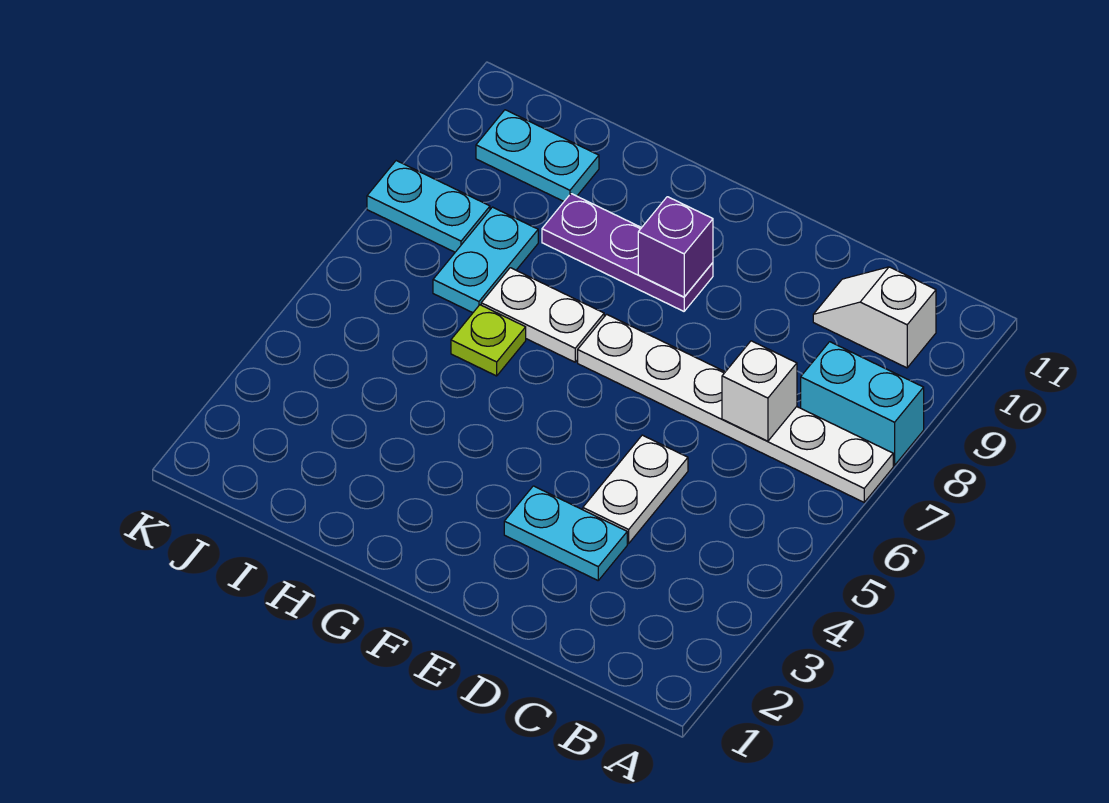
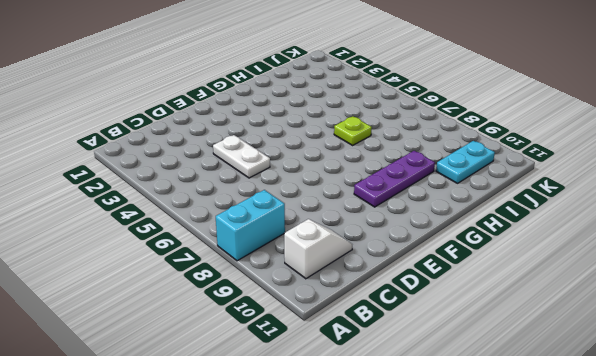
none -> white 1x6 plate [578,314,893,502]
none -> cyan 1x2 plate [504,486,627,580]
none -> white 1x2 plate [481,268,604,362]

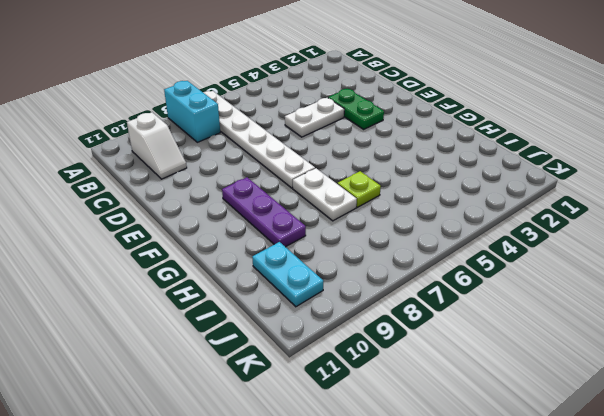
green 1x2 plate [328,89,384,129] -> cyan 1x2 plate [504,486,627,580]
none -> cyan 1x2 plate [433,207,538,313]
none -> cyan 1x2 plate [367,161,490,252]
none -> white 1x1 brick [722,341,797,441]

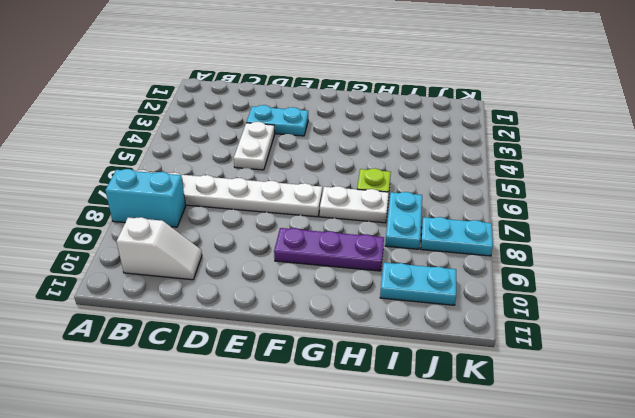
none -> white 1x1 brick [722,341,797,441]
none -> purple 1x1 brick [638,197,713,297]

